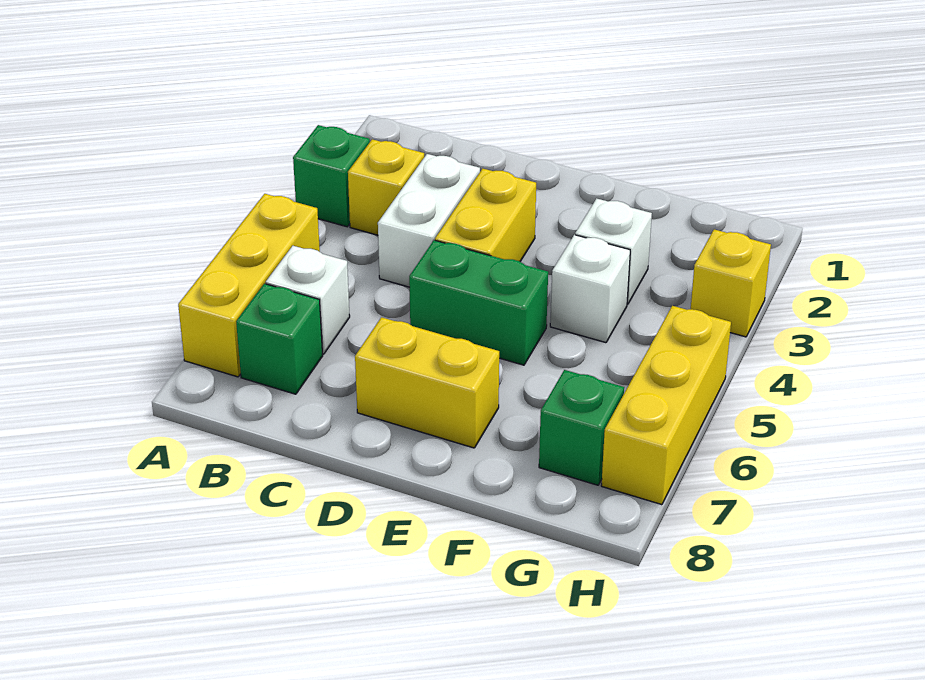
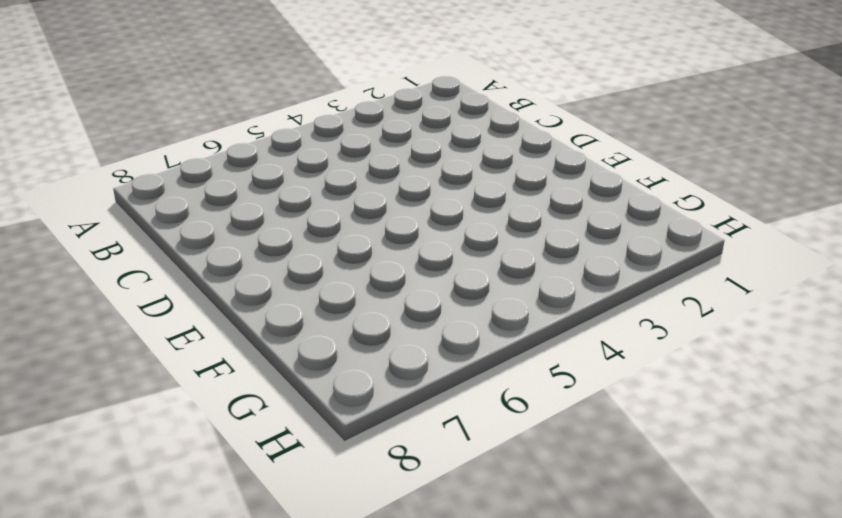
none -> green 1x1 brick [293,125,370,227]
none -> yellow 1x3 brick [178,194,320,377]
none -> yellow 1x1 brick [348,139,424,235]

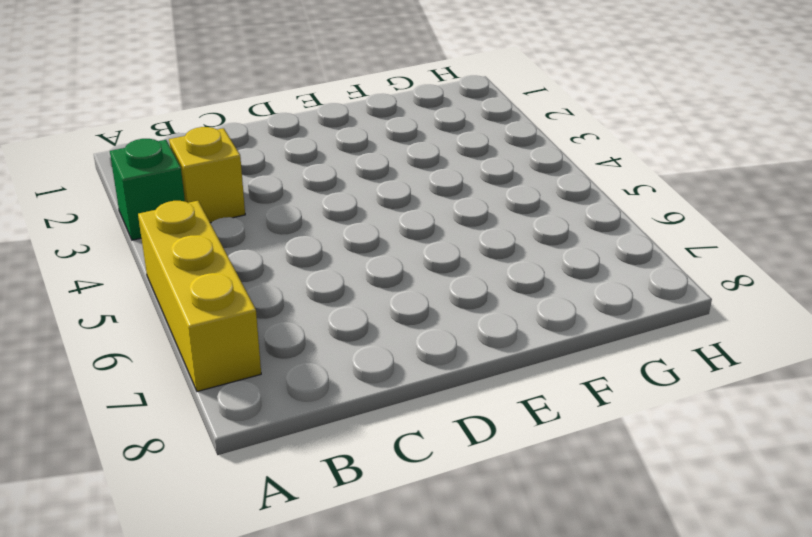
none -> white 1x1 brick [266,246,350,354]
none -> green 1x1 brick [236,284,323,394]
none -> white 1x2 brick [378,154,480,287]

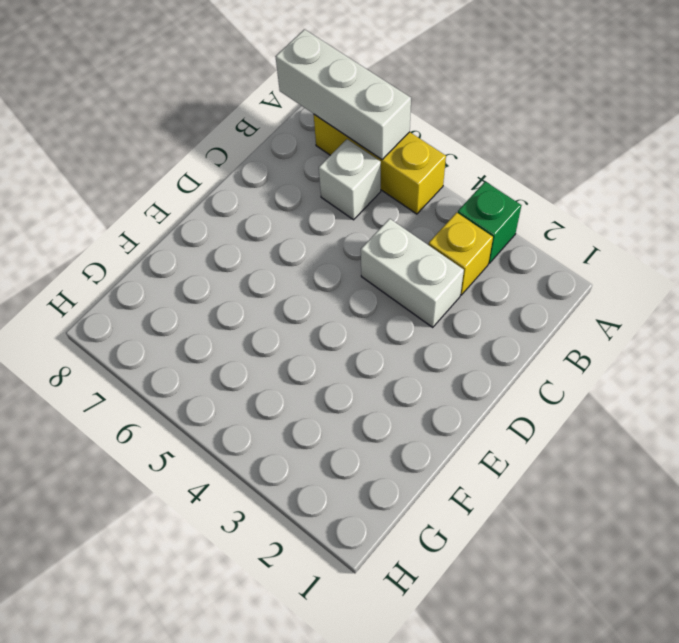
white 1x3 brick [275,29,411,159] -> none
none -> green 1x1 brick [236,284,323,394]
none -> yellow 1x2 brick [435,169,536,261]
none -> green 1x2 brick [409,240,548,365]

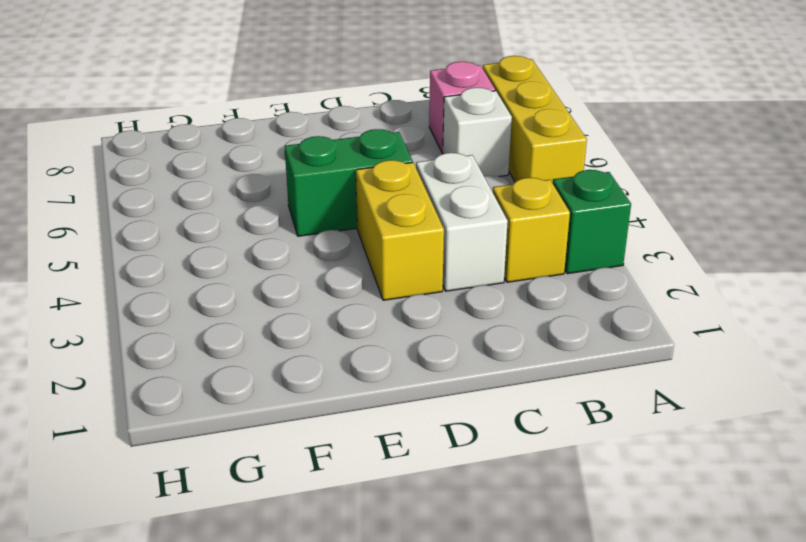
pink 1x1 brick [429,62,495,153] -> green 1x1 brick [236,284,323,394]
none -> yellow 1x2 brick [355,317,499,448]
none -> white 1x1 brick [575,198,652,304]
none -> white 1x1 brick [550,235,630,343]

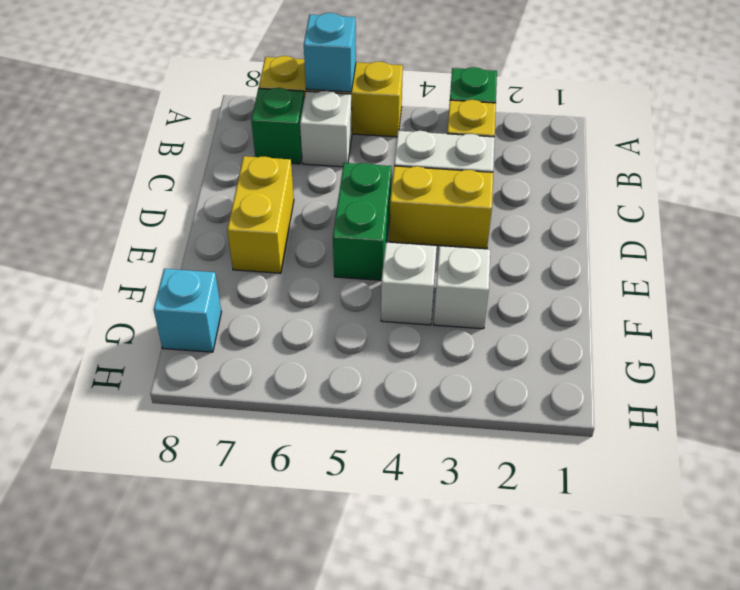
cyan 1x1 brick [304,13,356,92] -> none
cyan 1x1 brick [154,269,221,352] -> none
none -> green 1x1 brick [539,370,624,485]
none -> yellow 1x1 brick [691,229,771,337]
none -> yellow 1x3 brick [601,306,731,505]

